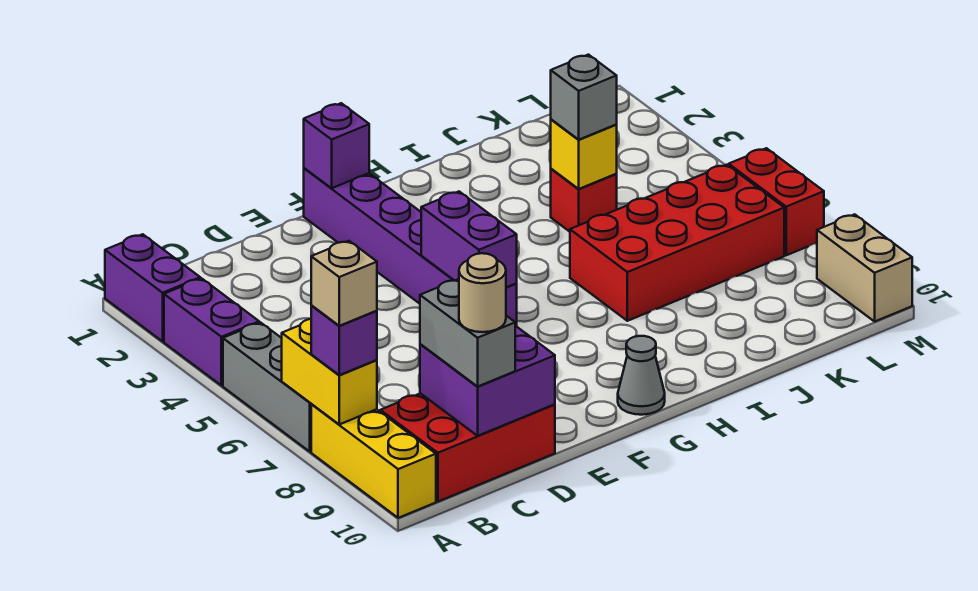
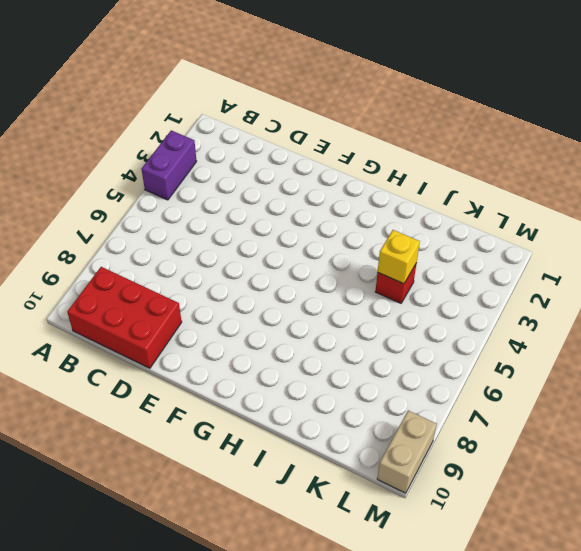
none -> purple 1x2 brick [105,234,200,341]
none -> grey 1x3 brick [223,323,311,452]
none -> yellow 1x3 brick [311,404,436,518]

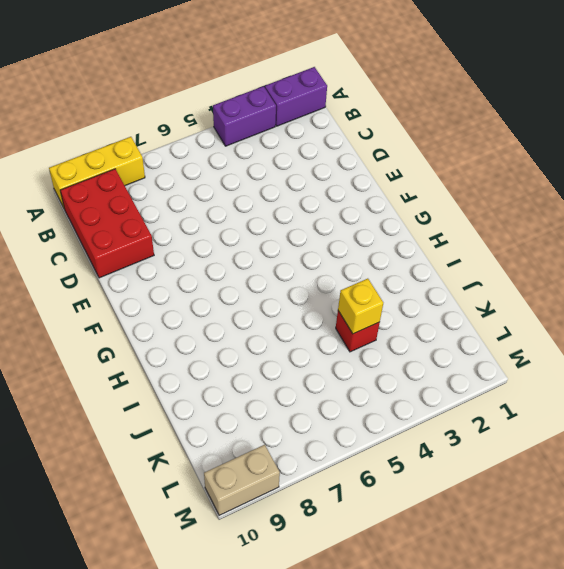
none -> grey 1x3 brick [223,323,311,452]
none -> purple 1x6 brick [304,168,517,326]
none -> grey 1x1 cone [618,336,665,415]

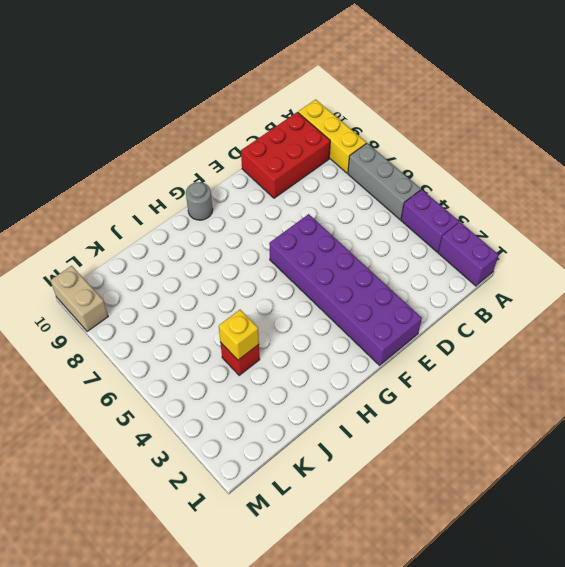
purple 2x6 brick [269,214,422,365] -> purple 1x6 brick [304,168,517,326]
grey 1x1 round brick [186,182,213,220] -> grey 1x1 cone [618,336,665,415]
none -> red 2x4 brick [570,165,784,321]
none -> red 1x2 brick [729,148,824,255]
none -> yellow 1x2 brick [282,319,377,424]

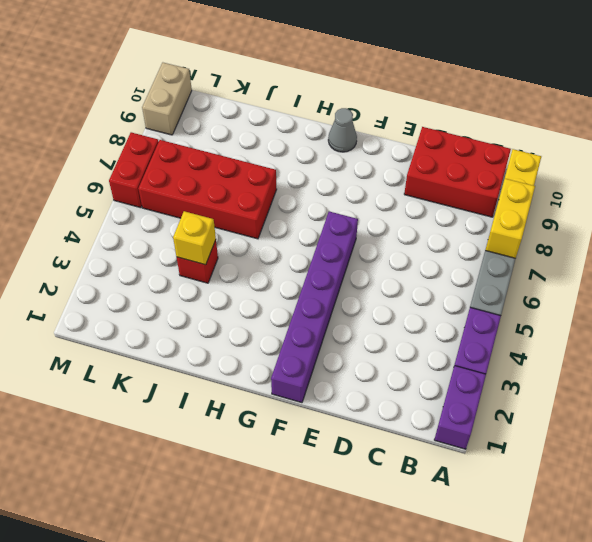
none -> purple 2x2 brick [420,326,555,436]
none -> purple 1x1 brick [304,103,369,188]
none -> purple 1x2 brick [421,192,517,287]

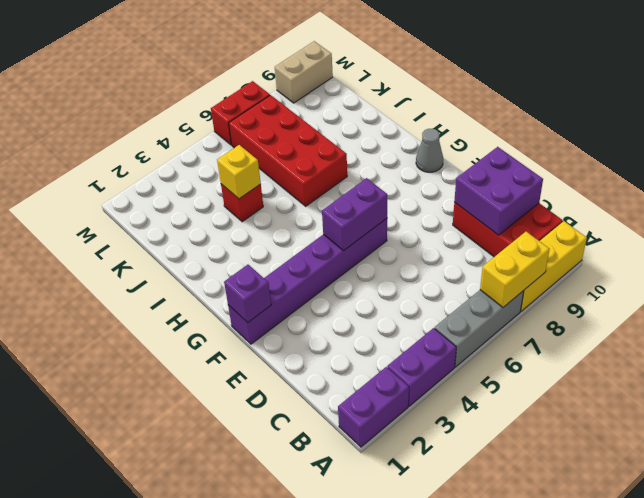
none -> purple 1x1 brick [311,305,377,375]
none -> grey 1x2 brick [420,279,515,386]
none -> grey 1x1 brick [551,55,617,140]

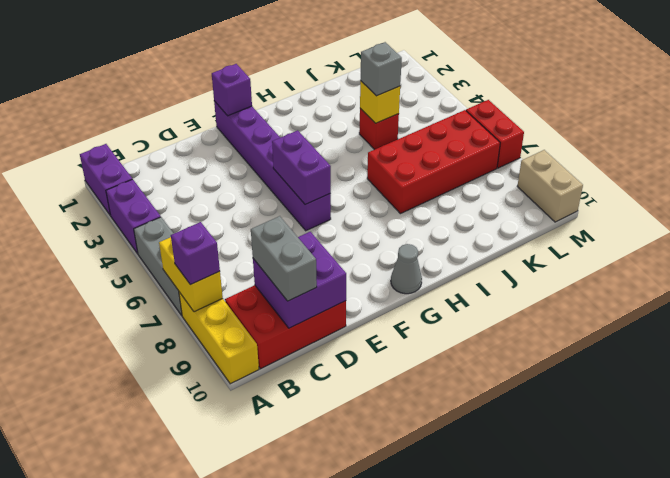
none -> tan 1x1 brick [311,241,377,326]
none -> tan 1x1 round brick [459,253,506,332]

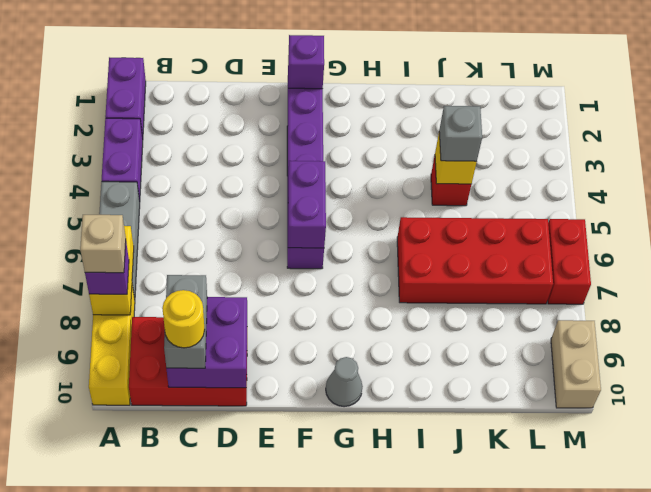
yellow 1x1 round brick [162,290,205,348] -> tan 1x1 round brick [459,253,506,332]

